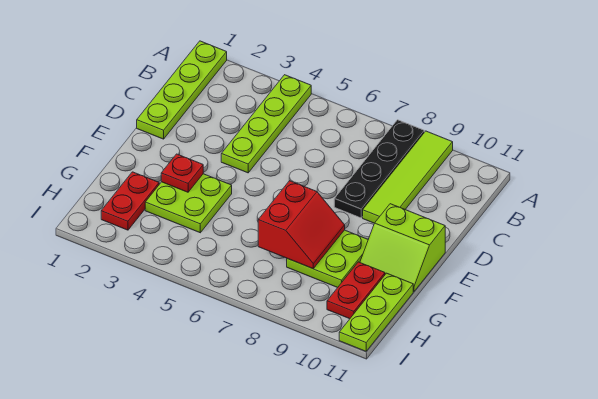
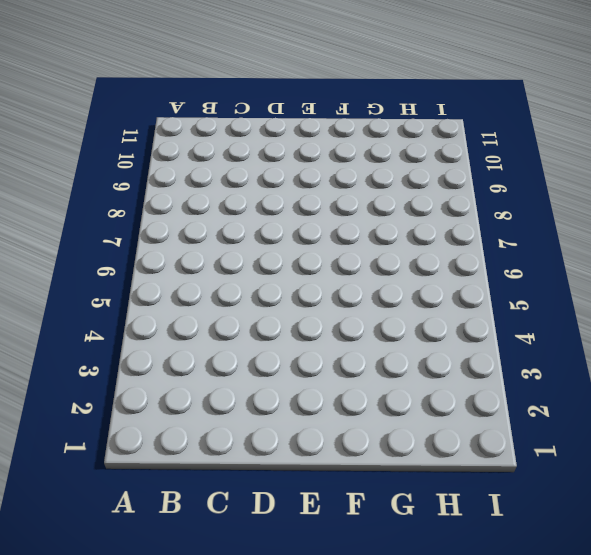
none -> lime 1x4 plate [137,41,227,139]
none -> lime 1x4 plate [221,75,311,173]
none -> black 1x4 plate [334,120,424,218]

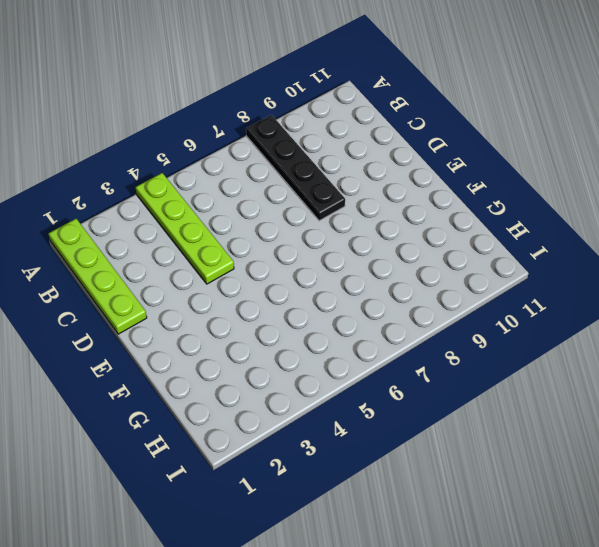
none -> lime 1x4 tile [363,131,453,223]
none -> lime 2x2 slope [360,204,445,292]
none -> lime 2x2 plate [145,174,232,233]

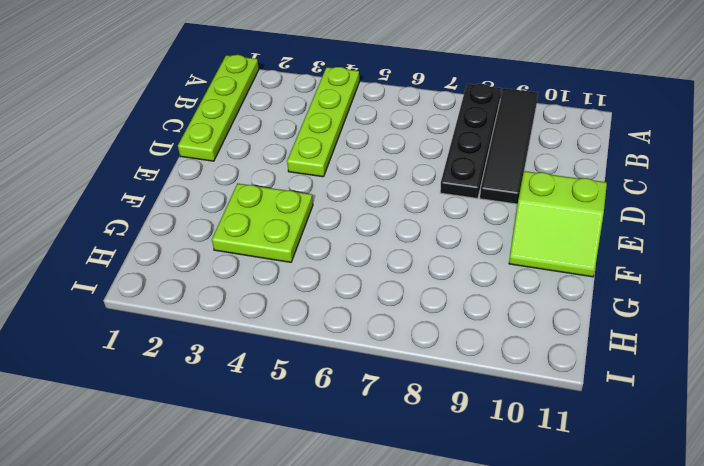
black 1x4 tile [480,88,538,204] -> lime 1x4 tile [363,131,453,223]
none -> lime 2x2 plate [287,230,368,288]
none -> red 1x2 plate [101,172,159,230]
none -> red 1x2 plate [327,262,385,319]

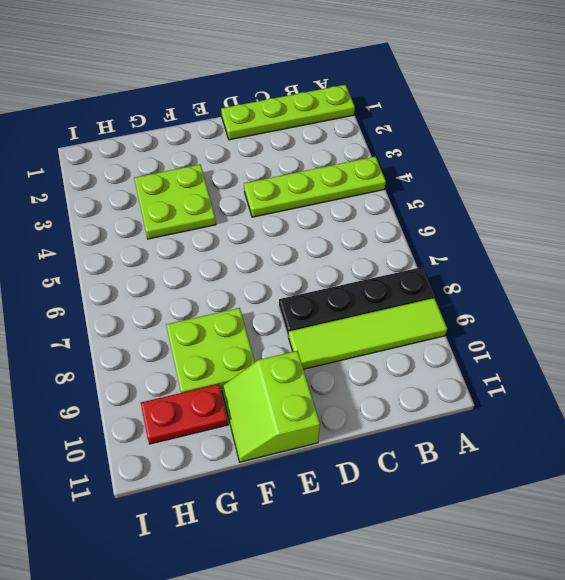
none -> red 1x2 plate [101,172,159,230]
none -> lime 1x3 plate [339,273,413,351]
none -> red 1x1 plate [161,154,203,192]

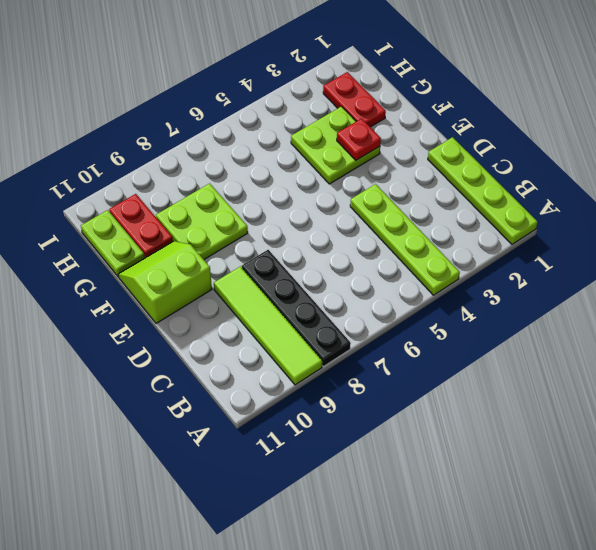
lime 1x2 plate [81,210,145,277] -> lime 1x3 plate [339,273,413,351]
none -> red 2x2 slope [258,181,345,269]

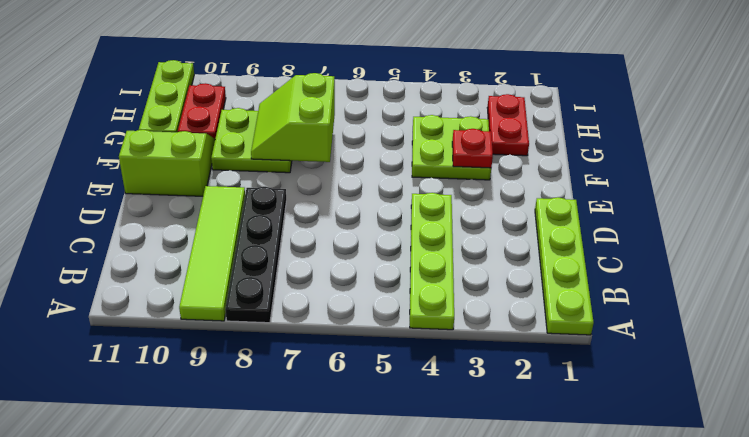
lime 2x2 slope [251,73,335,162] -> red 2x2 slope [258,181,345,269]

